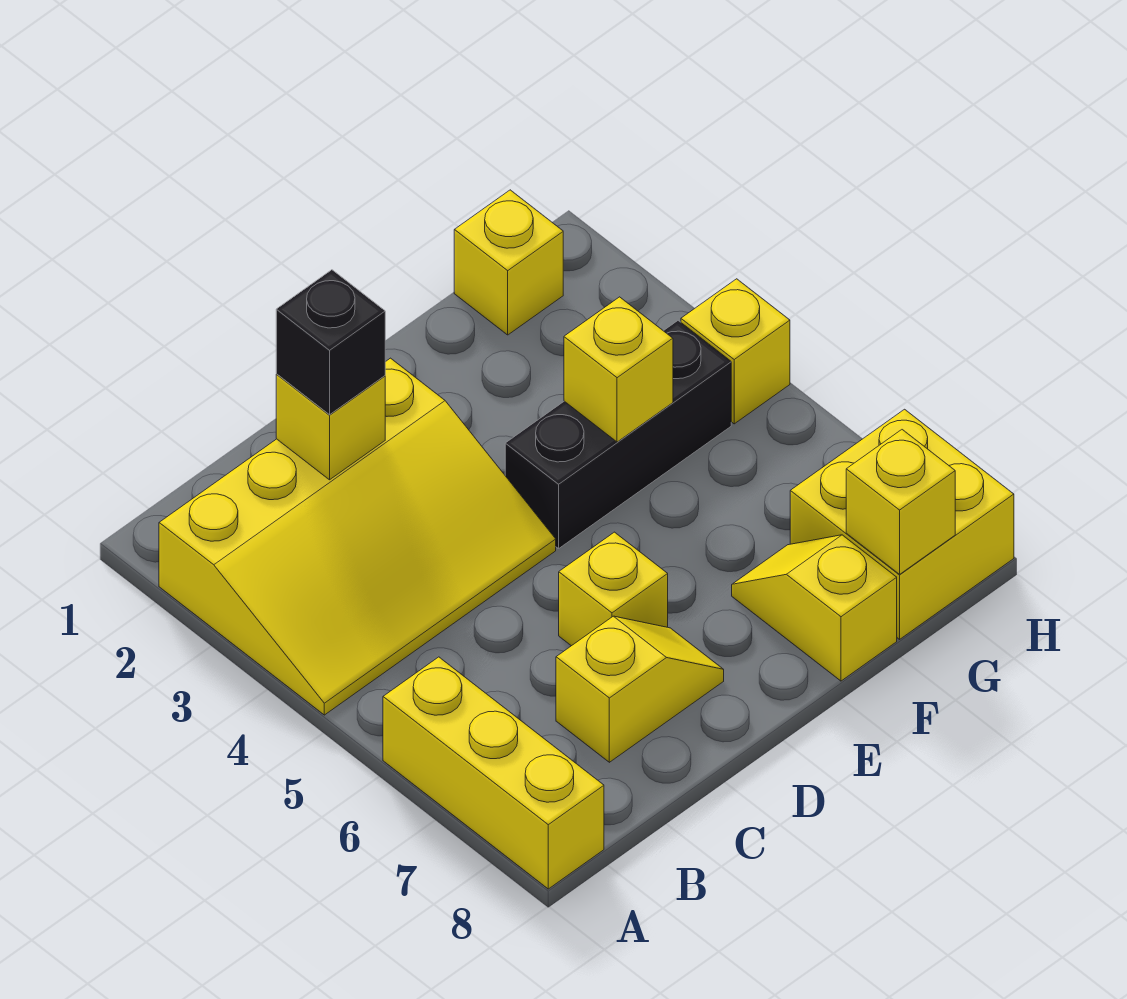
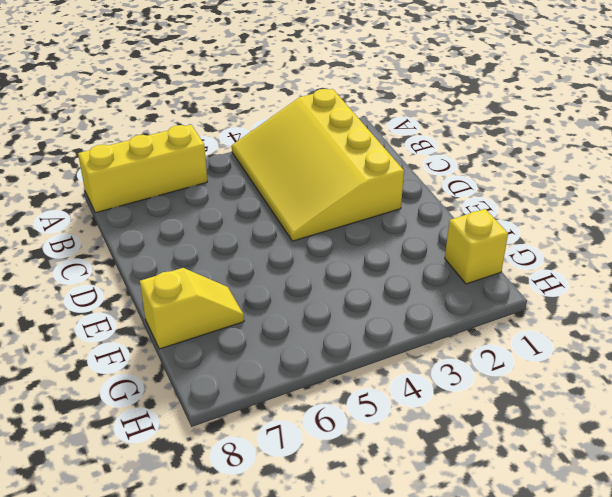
none -> yellow 1x2 slope [556,616,724,762]
none -> yellow 1x1 brick [559,532,668,646]
none -> black 1x3 brick [505,321,731,549]

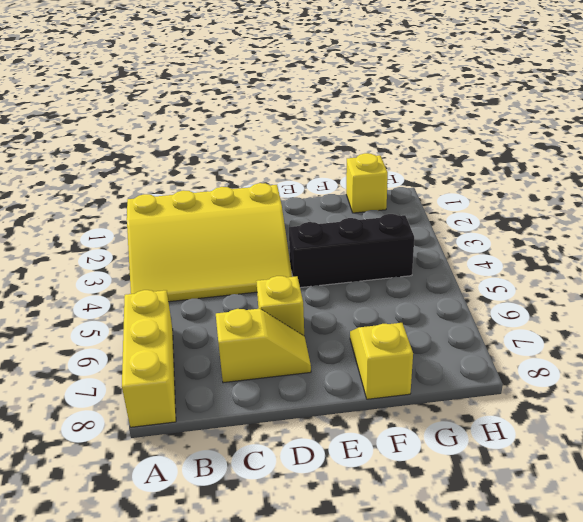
none -> yellow 2x2 brick [790,409,1014,639]
none -> yellow 1x1 brick [681,279,790,424]
none -> yellow 1x1 brick [276,374,385,480]

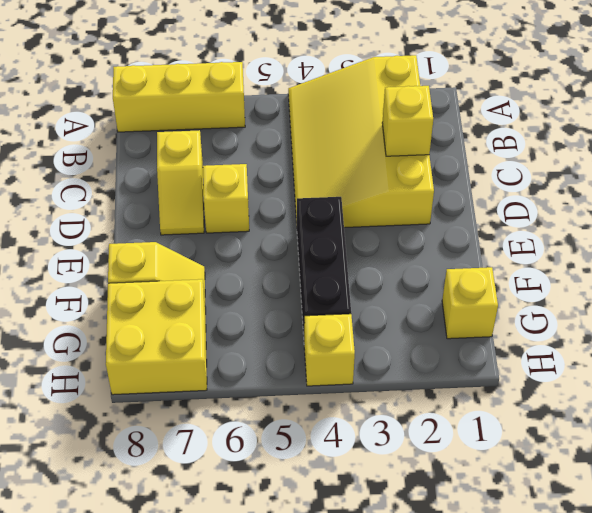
none -> yellow 1x1 brick [564,297,673,442]
none -> yellow 1x1 brick [846,430,955,574]
none -> black 1x1 brick [276,270,385,415]

